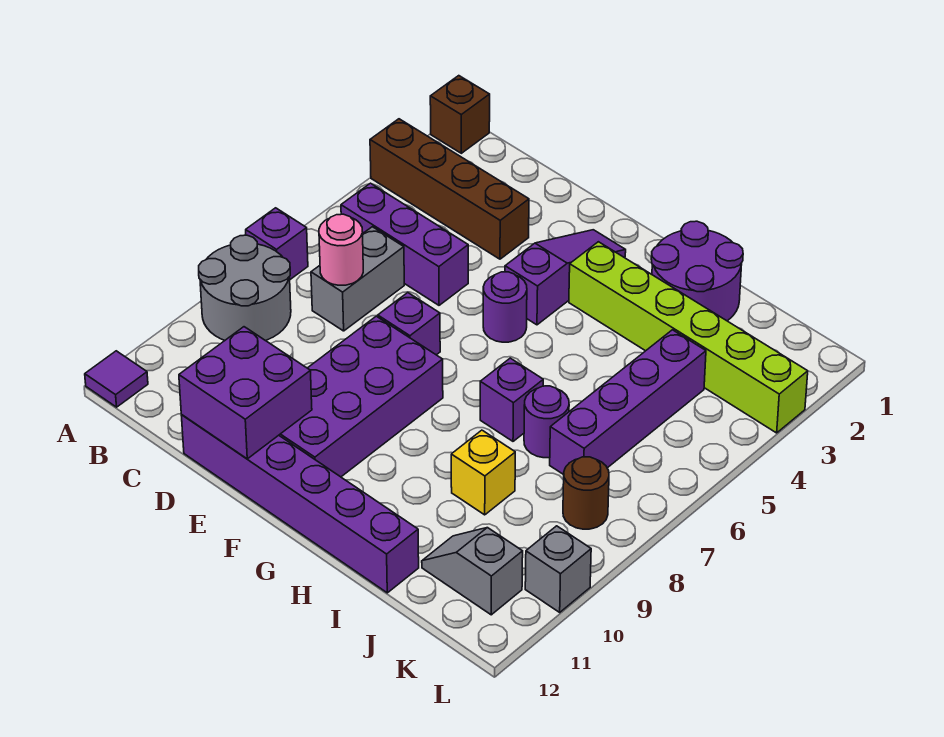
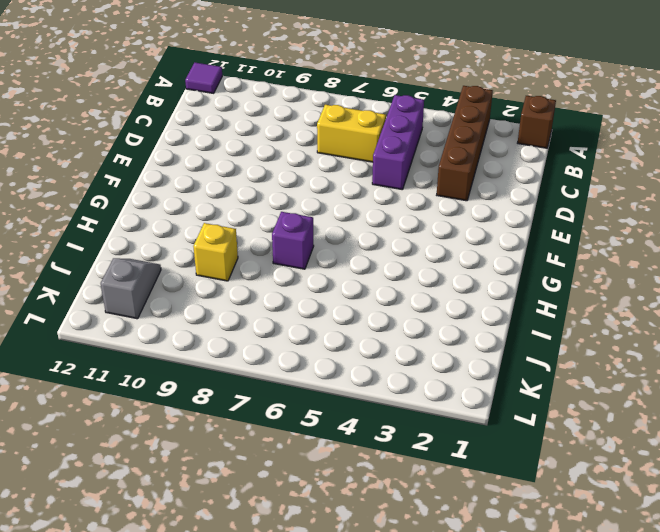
yellow 1x2 brick [317,105,386,162] -> grey 1x2 brick [311,227,404,331]
none -> purple 1x1 brick [246,208,308,279]
none -> grey 2x2 round brick [199,235,291,341]
none -> purple 1x6 brick [181,415,419,593]

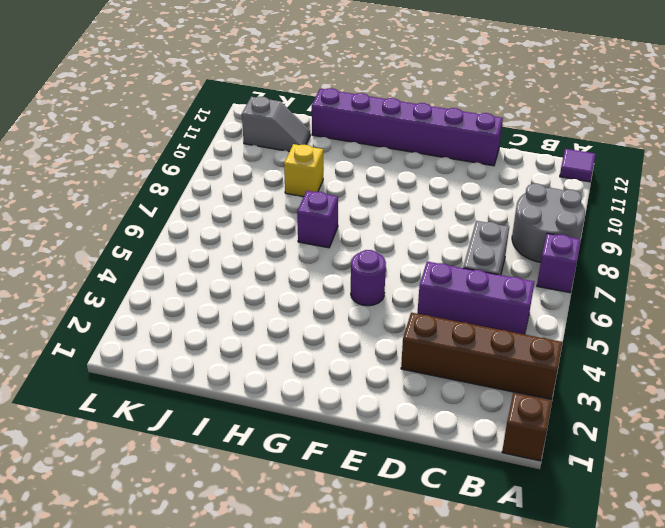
none -> purple 1x1 brick [378,293,440,355]
none -> purple 2x4 brick [279,316,443,477]
none -> purple 1x3 slope [505,230,626,325]

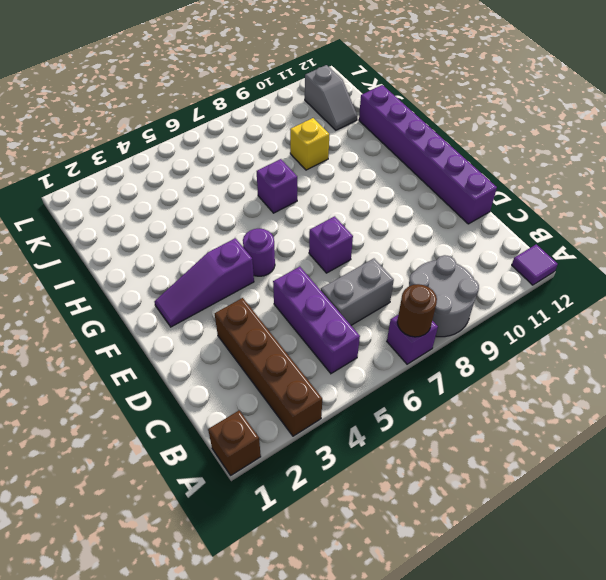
brown 1x1 round brick [397,284,437,337] -> brown 1x1 round brick moved to [563,457,609,529]
none -> purple 2x4 brick [279,316,443,477]
none -> lime 1x6 brick [569,242,808,433]
none -> purple 2x2 round brick [651,221,743,321]

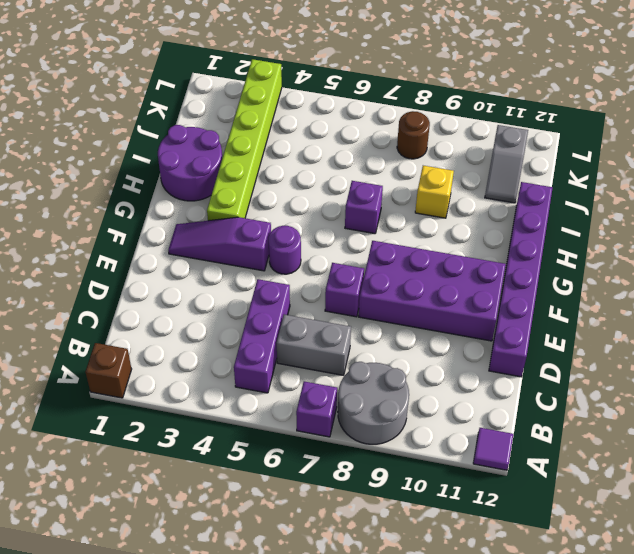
none -> brown 1x4 brick [370,119,529,259]
none -> purple 1x1 round brick [524,386,569,458]
none -> purple 1x4 brick [550,330,706,475]

